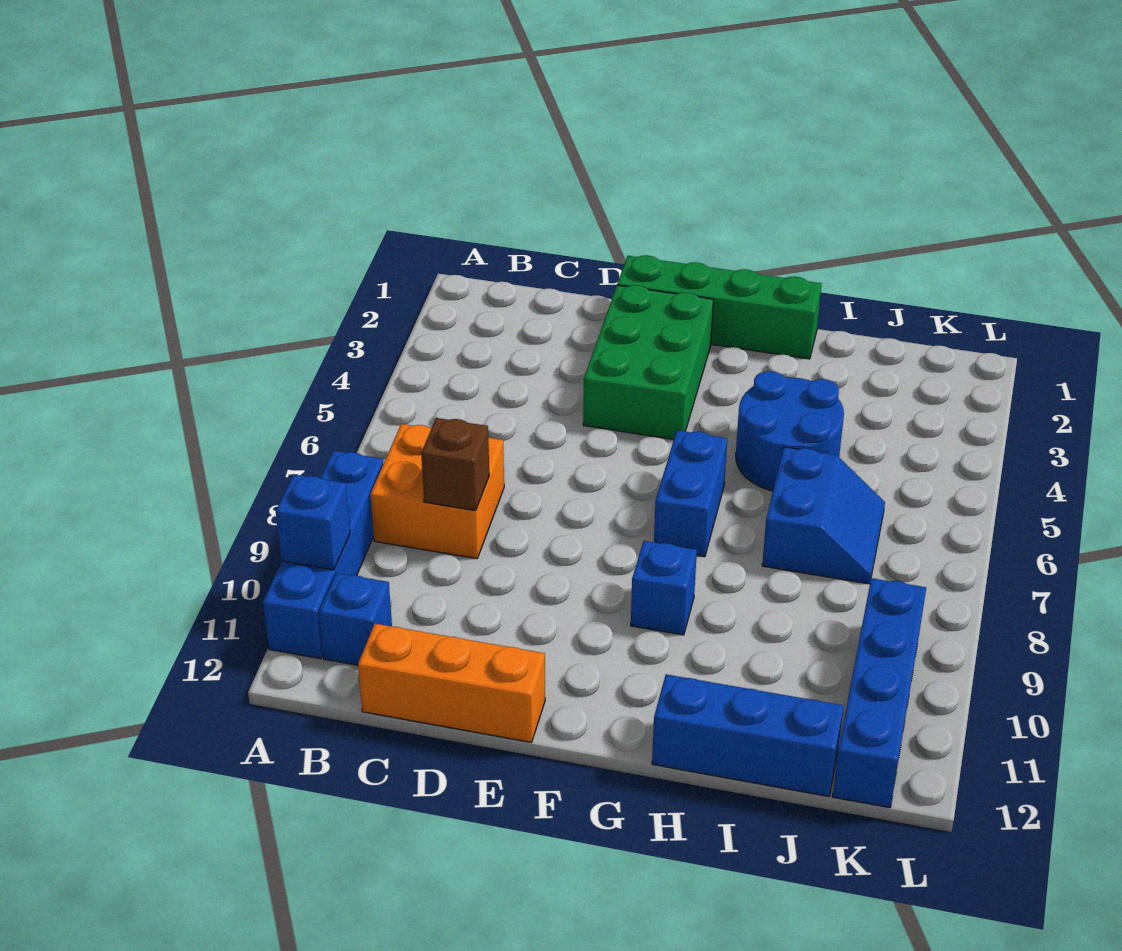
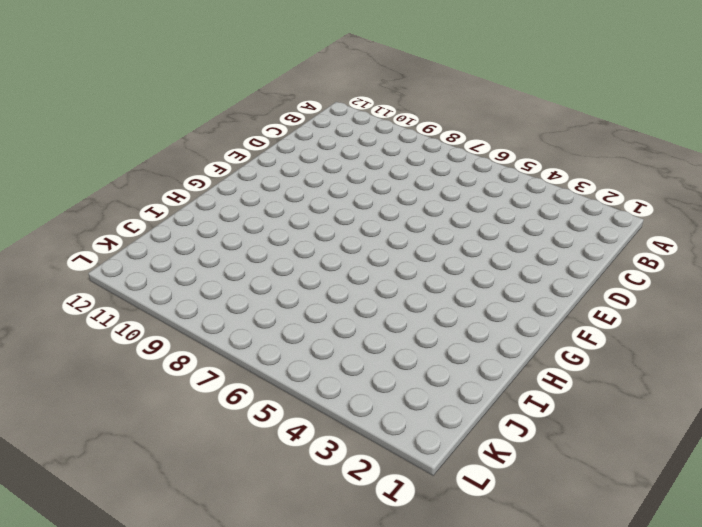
none -> blue 1x4 brick [263,451,383,659]
none -> orange 2x2 brick [370,424,504,559]
none -> blue 1x1 brick [319,573,392,665]

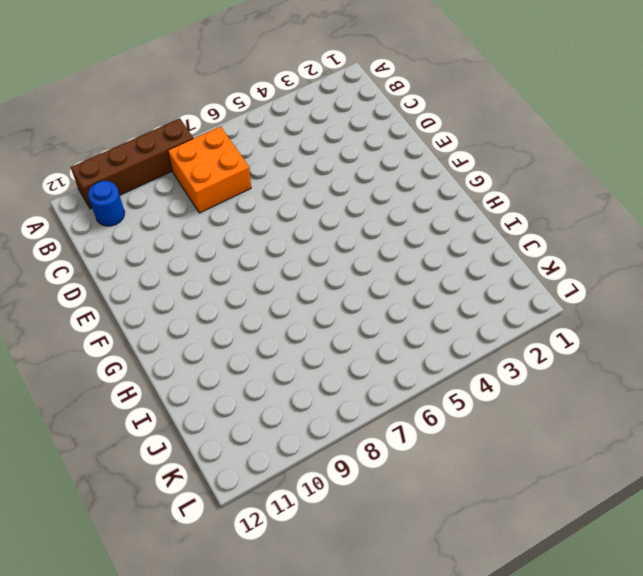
brown 1x4 brick [71,118,193,209] -> blue 1x4 brick [263,451,383,659]
blue 1x1 round brick [88,181,125,226] -> blue 1x1 brick [319,573,392,665]
none -> orange 1x3 brick [358,624,545,742]
none -> green 1x4 brick [617,255,821,359]
none -> green 2x3 brick [583,285,713,440]

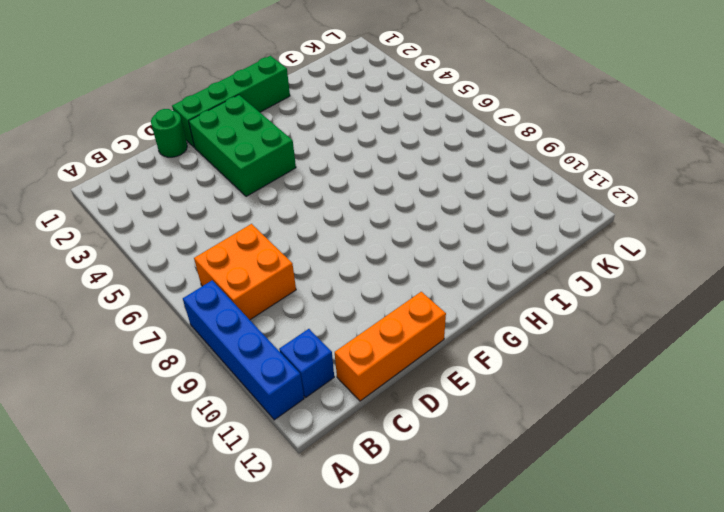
green 1x1 round brick [151,109,187,157] -> none
none -> blue 1x2 brick [654,430,727,557]
none -> blue 1x1 brick [631,541,697,635]
none -> blue 2x2 round brick [736,371,844,491]

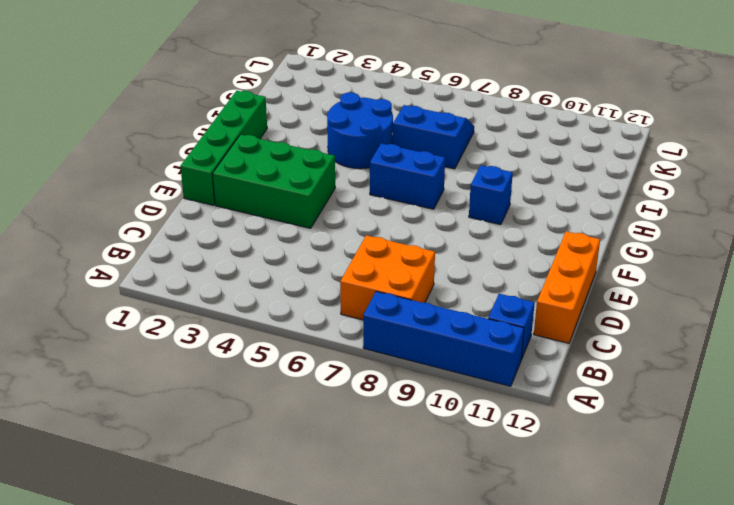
none -> blue 1x3 brick [652,674,844,796]
none -> blue 1x4 brick [832,578,926,808]
none -> blue 1x1 brick [276,474,350,570]

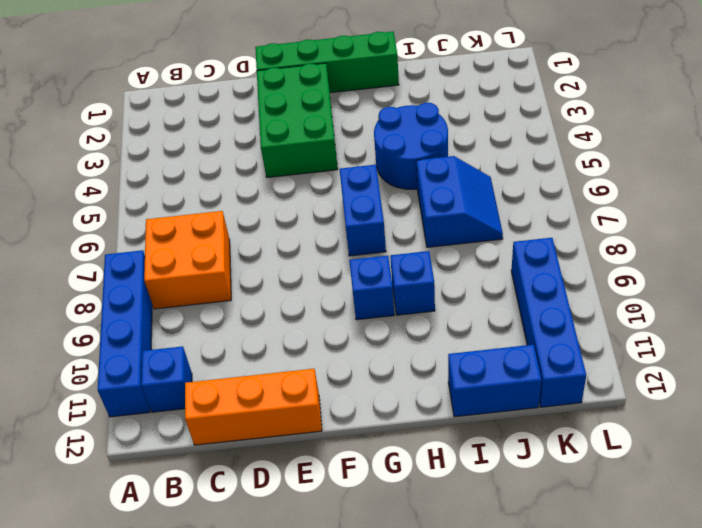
blue 1x1 brick [390,251,435,315] -> blue 1x1 brick moved to [276,474,350,570]
blue 1x2 brick [448,345,542,417] -> blue 1x3 brick [652,674,844,796]
none -> brown 1x1 brick [421,418,489,511]

